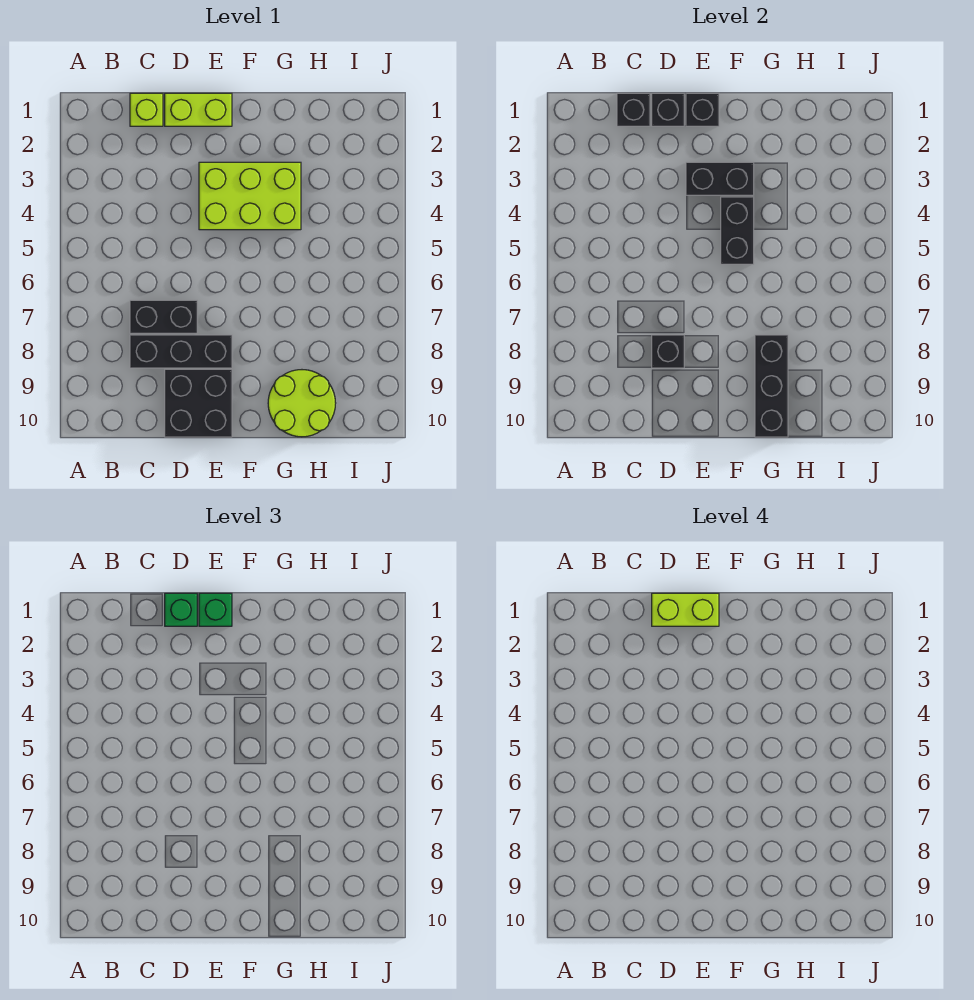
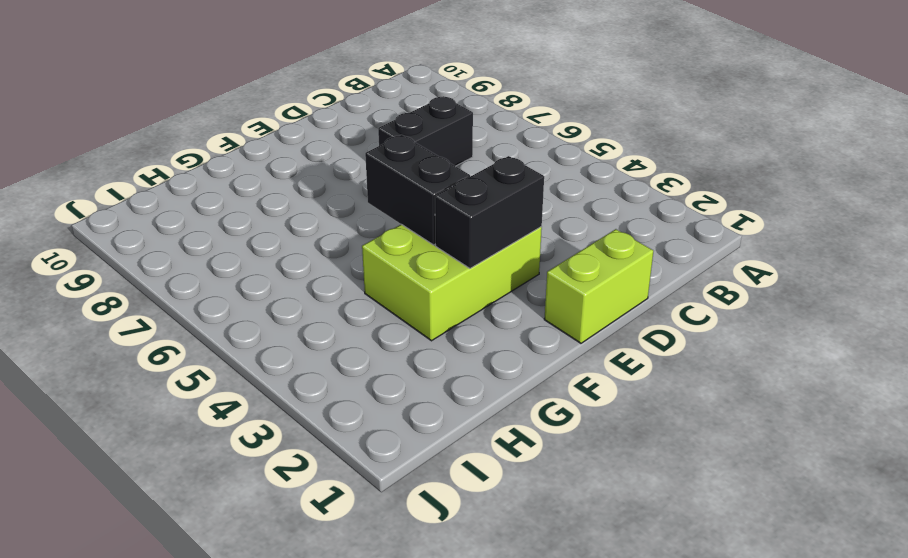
none -> lime 1x1 brick [130,93,163,126]
none -> black 1x3 brick [130,335,232,368]
none -> black 2x2 brick [165,369,232,437]

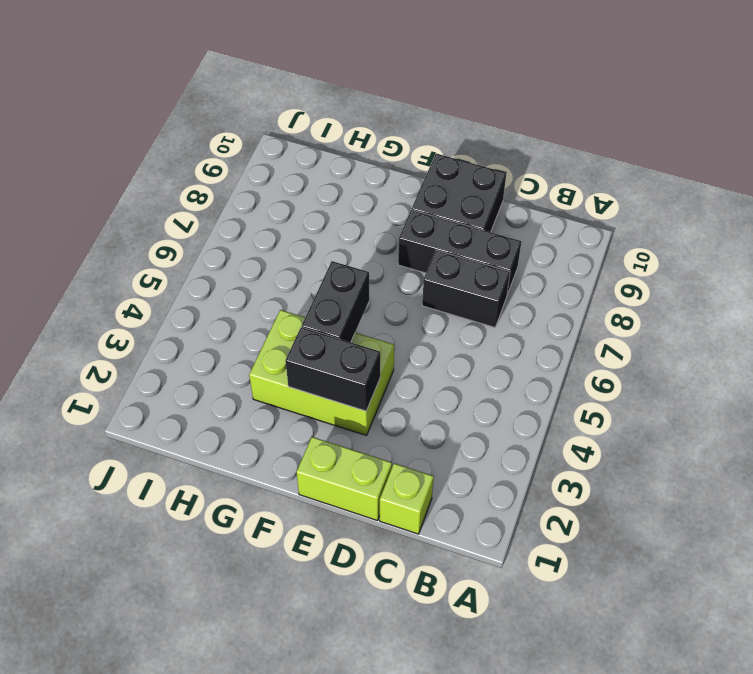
none -> lime 2x2 round brick [268,370,336,437]
none -> black 1x1 brick [617,93,650,126]
none -> black 1x1 brick [652,93,684,126]

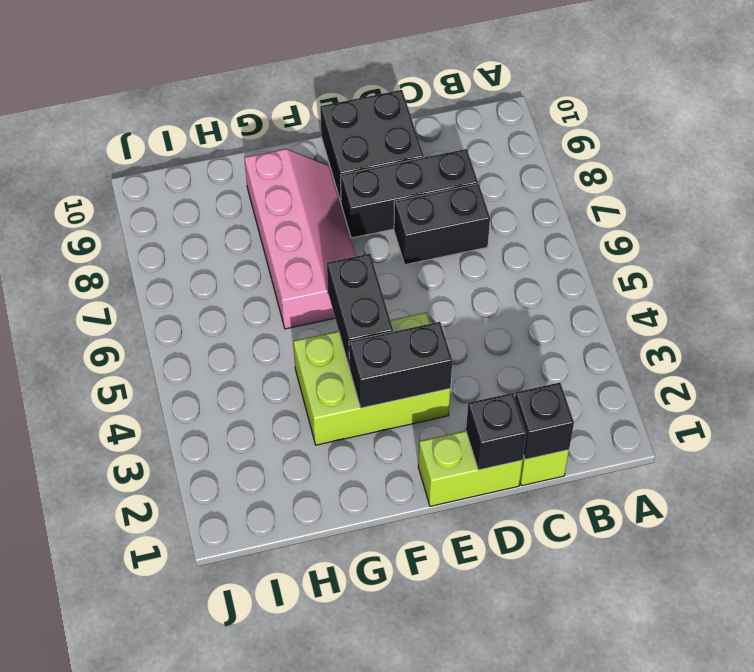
pink 2x4 slope [244,149,356,329] -> lime 2x2 round brick [268,370,336,437]
none -> black 1x1 brick [652,335,684,368]
none -> black 1x1 brick [686,93,719,126]
none -> black 1x3 brick [755,335,788,437]

